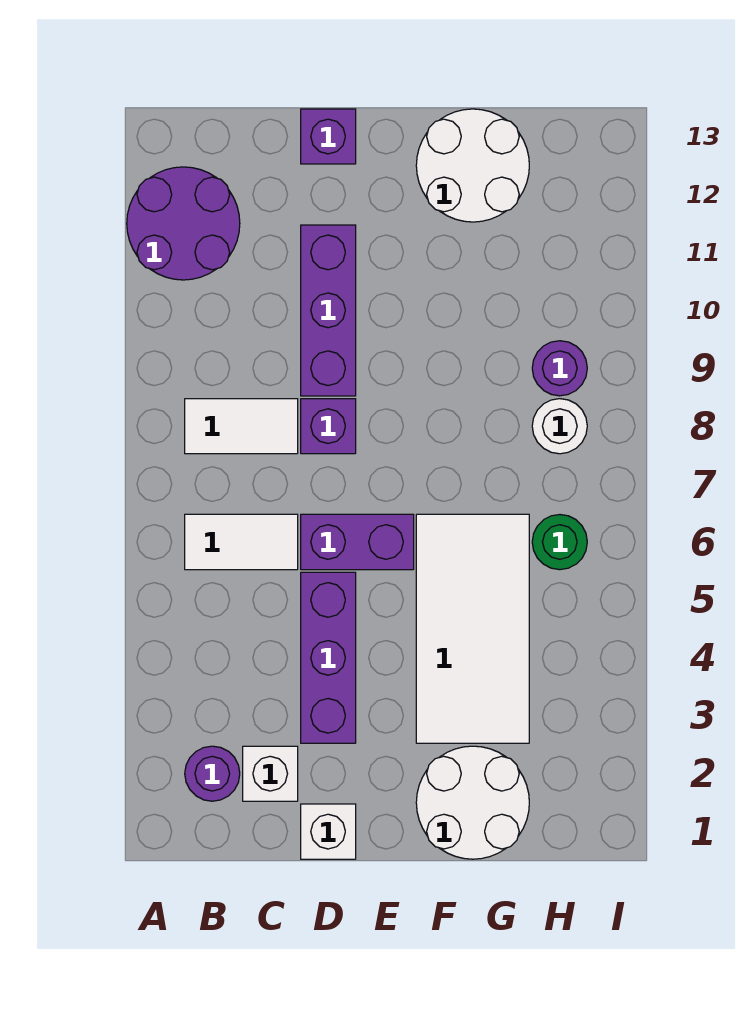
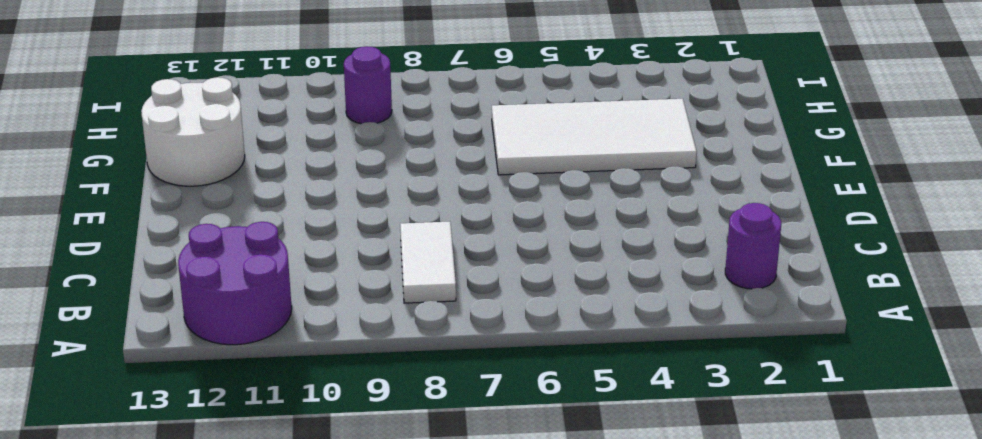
none -> white 1x2 tile [185,514,298,570]
none -> white 1x1 brick [243,746,298,801]
none -> white 1x1 brick [301,804,356,859]

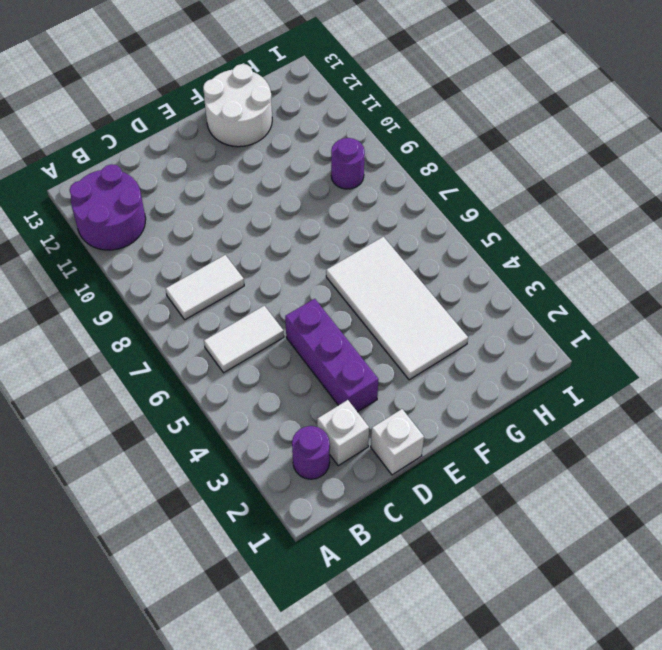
none -> purple 1x2 brick [301,514,414,570]
none -> purple 1x1 brick [301,399,356,454]
none -> purple 1x3 brick [301,225,356,396]

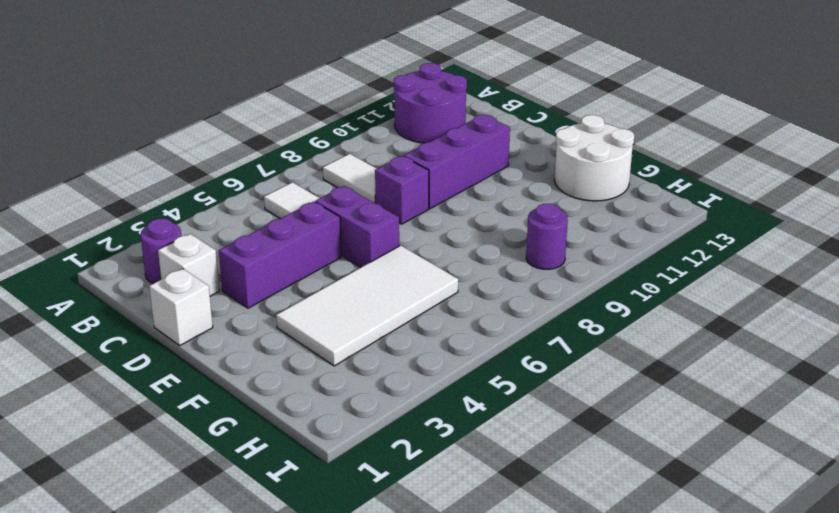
none -> purple 1x1 brick [301,109,356,164]
none -> white 2x2 round brick [416,746,529,859]
none -> green 1x1 round brick [532,515,587,570]

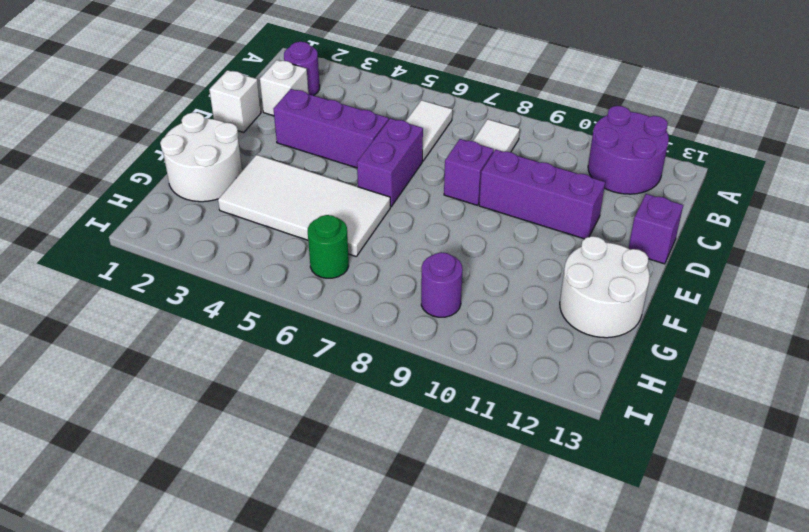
none -> white 1x1 round brick [532,399,587,454]

